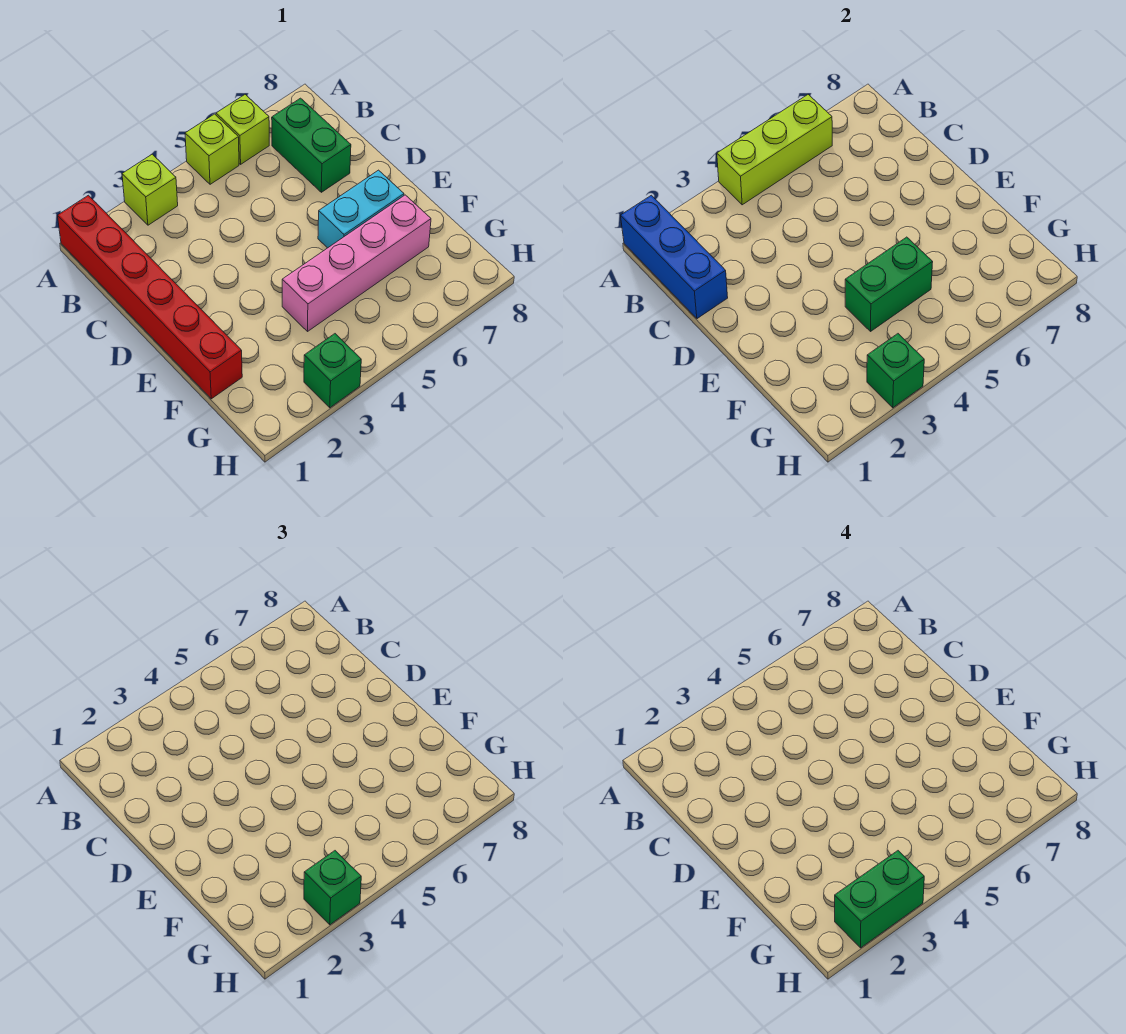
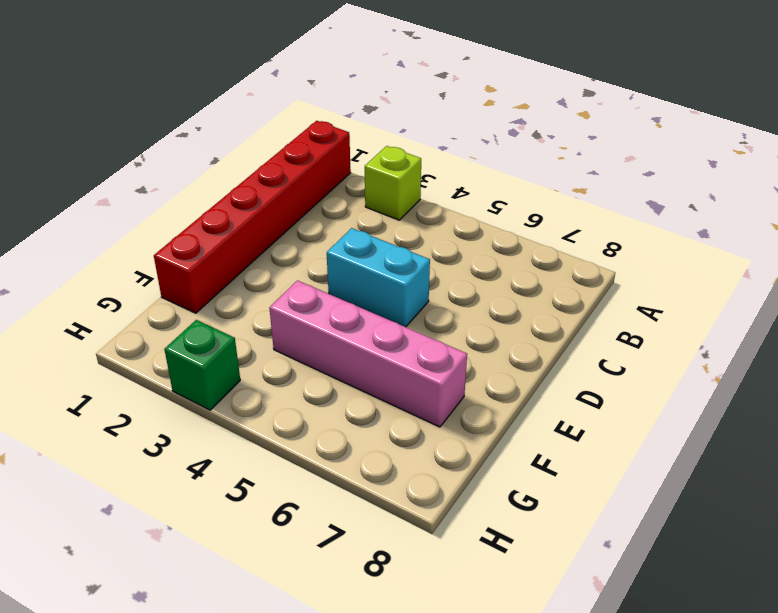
cyan 1x2 brick [327,228,430,327] -> cyan 1x2 brick moved to [318,170,404,248]
none -> lime 1x1 brick [185,114,239,184]
none -> lime 1x1 brick [216,95,269,164]
none -> green 1x2 brick [272,98,351,192]

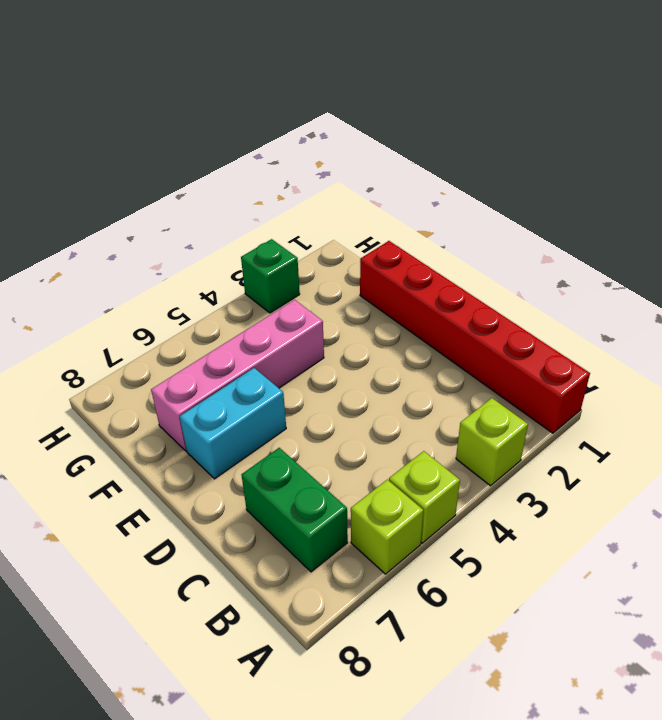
none -> blue 1x3 brick [621,195,728,319]
none -> lime 1x3 brick [717,95,832,205]
none -> green 1x2 brick [845,237,933,332]

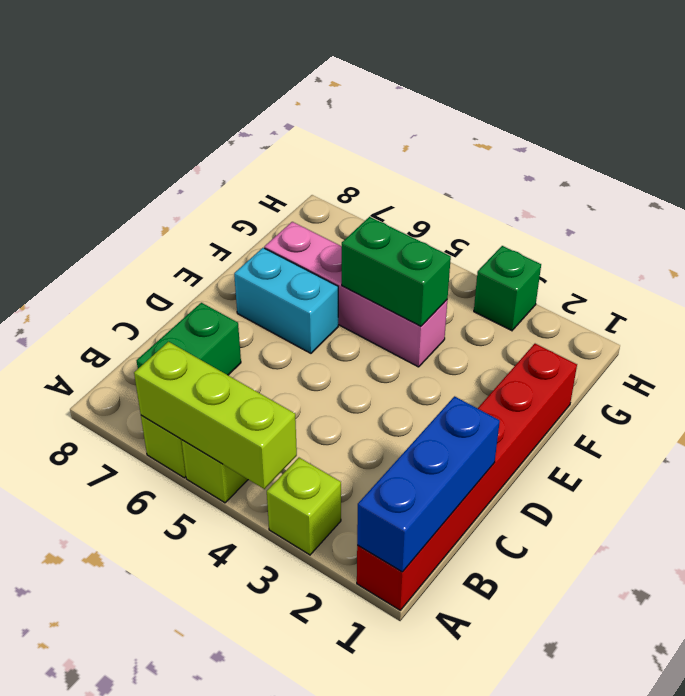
none -> green 1x1 brick [867,334,924,408]
none -> green 1x1 brick [304,851,361,925]
none -> green 1x2 brick [835,851,924,948]

